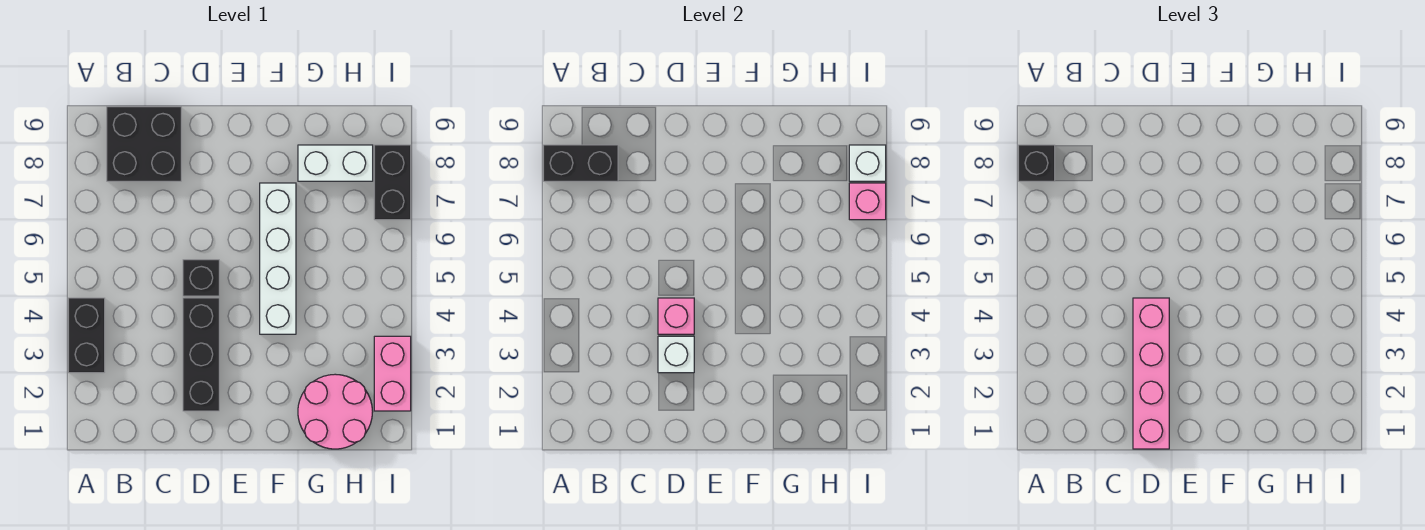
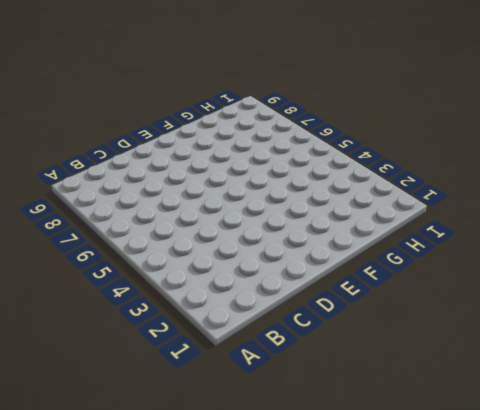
none -> black 1x2 brick [68,298,105,373]
none -> black 2x2 brick [107,107,181,181]
none -> black 1x3 brick [183,298,219,411]

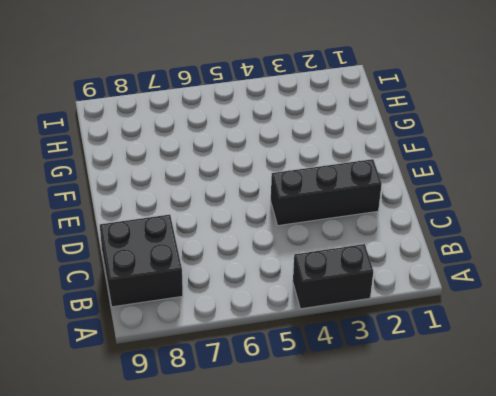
none -> black 1x1 brick [183,260,219,296]
none -> white 1x4 brick [260,183,296,334]
none -> pink 2x2 round brick [298,374,373,449]

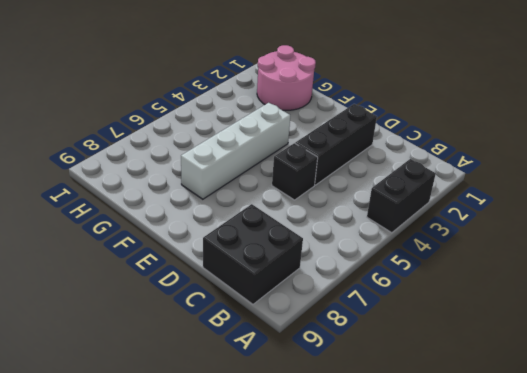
none -> white 1x2 brick [298,145,373,181]
none -> pink 1x2 brick [374,336,411,411]
none -> black 1x2 brick [374,145,411,220]

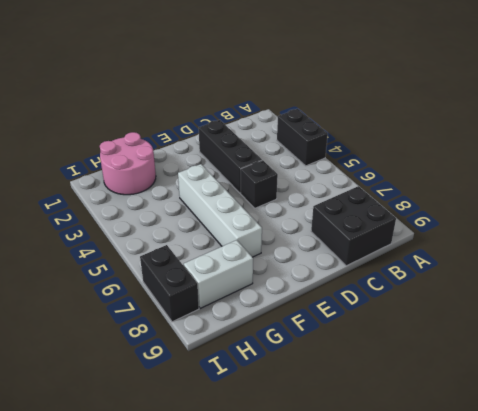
none -> pink 1x2 brick [374,336,411,411]
none -> black 1x2 brick [543,145,618,181]
none -> white 1x1 brick [658,336,694,373]

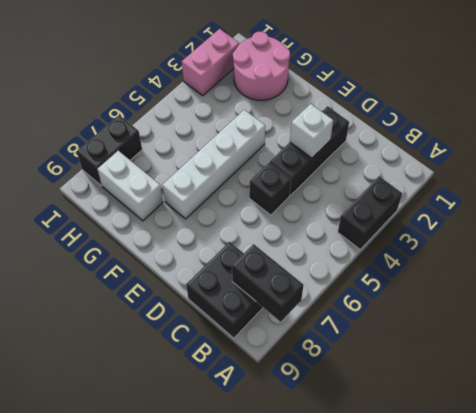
none -> pink 1x1 brick [658,298,694,334]
none -> pink 1x1 brick [849,183,886,220]
none -> white 1x1 brick [849,145,886,181]

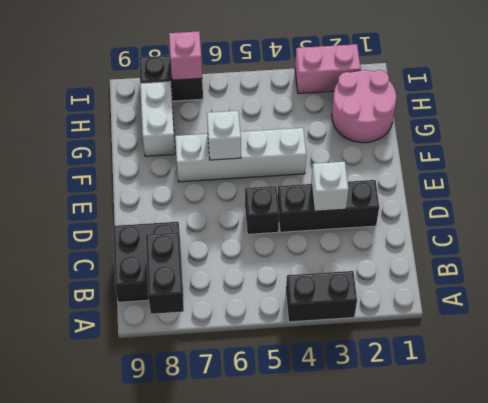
white 1x1 brick [207,111,241,160] -> white 1x1 brick moved to [849,145,886,181]
none -> pink 1x1 brick [658,298,694,334]
none -> black 1x1 brick [1018,145,1055,181]
none -> pink 1x4 brick [1133,298,1169,449]

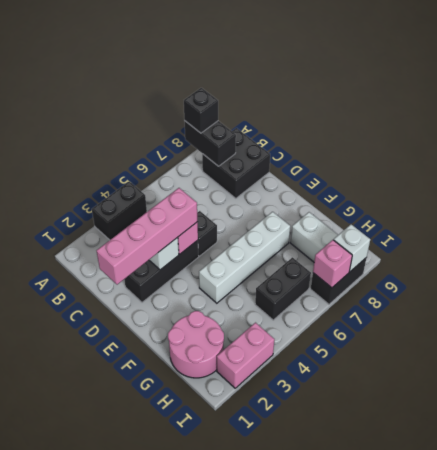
black 1x2 brick [255,257,311,320] -> none

